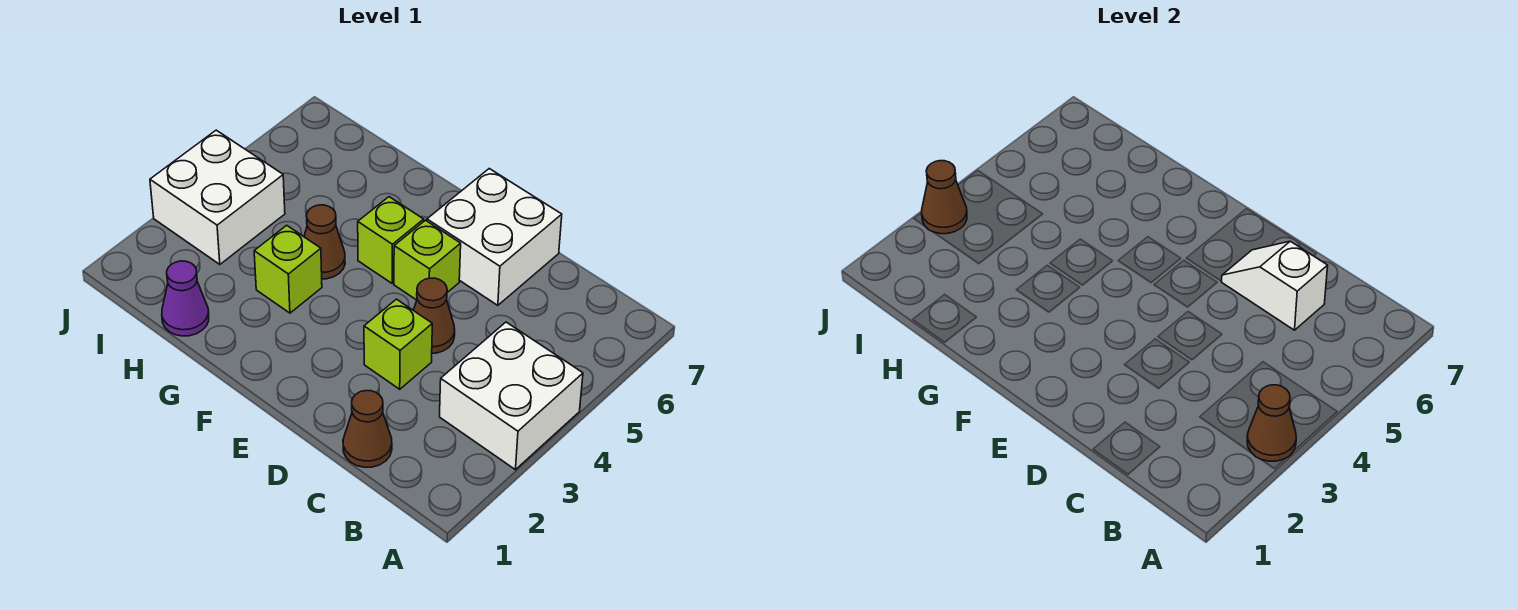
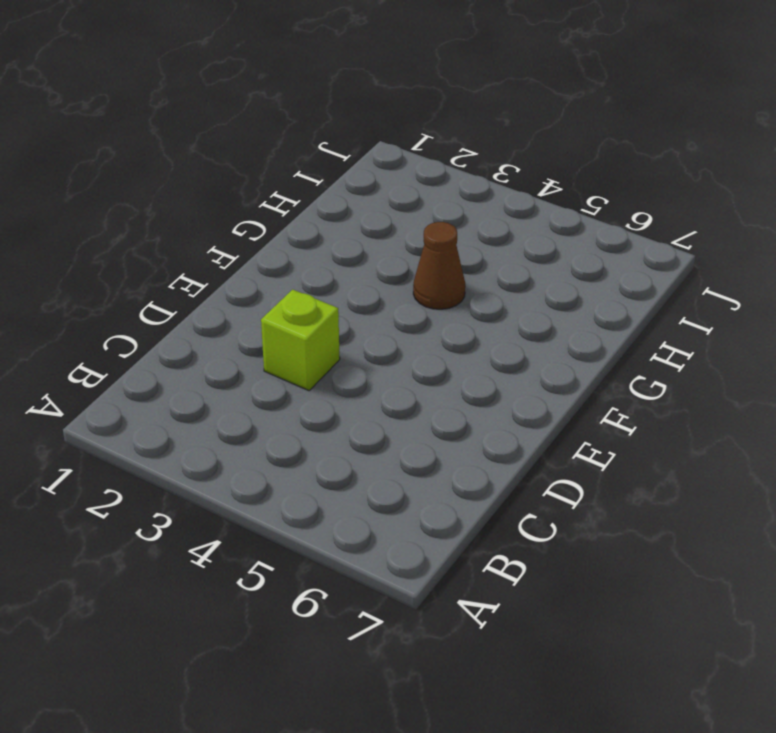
none -> white 2x2 brick [440,322,583,470]
none -> brown 1x1 cone [343,391,392,467]
none -> brown 1x1 cone [413,278,455,353]

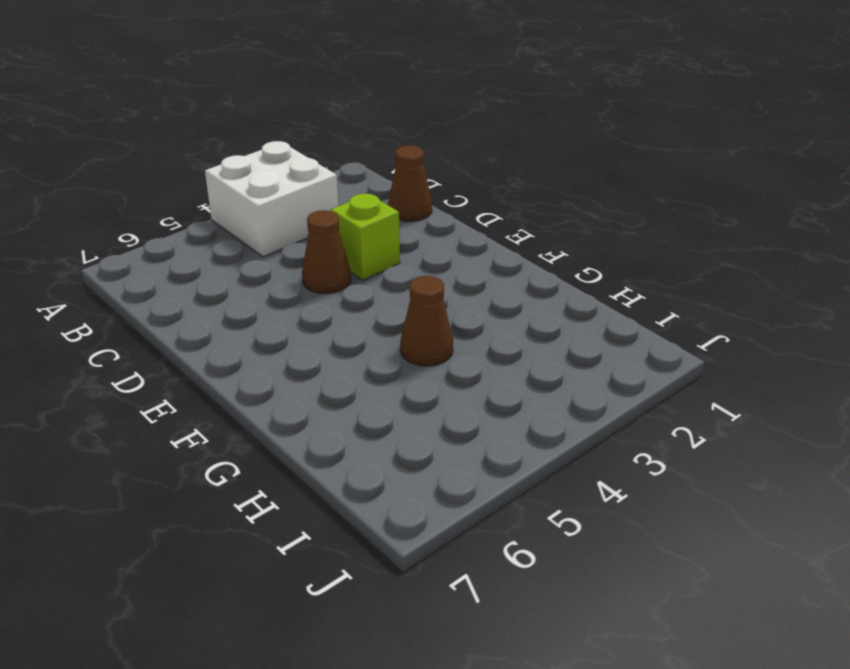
none -> white 2x2 brick [427,169,562,305]
none -> lime 1x1 brick [394,220,461,300]
none -> lime 1x1 brick [358,197,424,283]

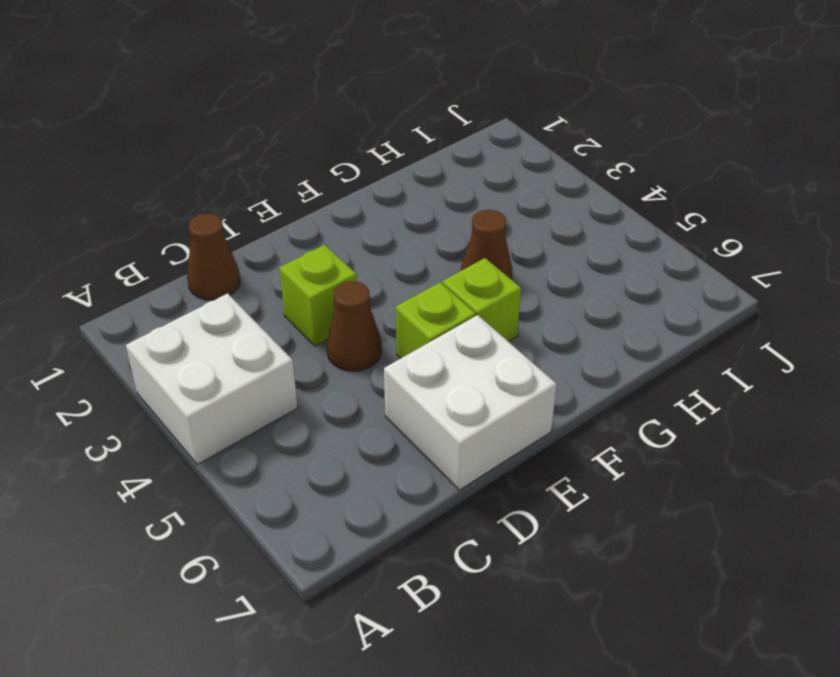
none -> lime 1x1 brick [254,225,322,313]
none -> purple 1x1 cone [162,261,209,336]
none -> white 2x2 brick [150,130,285,264]

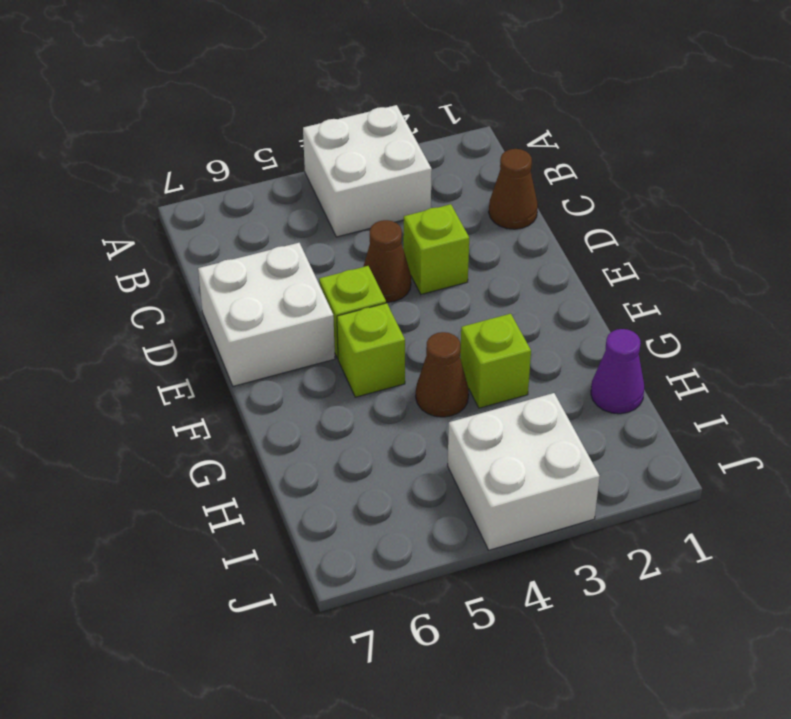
none -> brown 1x1 cone [1247,385,1296,461]
none -> white 1x2 slope [1221,241,1328,330]
none -> brown 1x1 cone [922,161,967,234]

